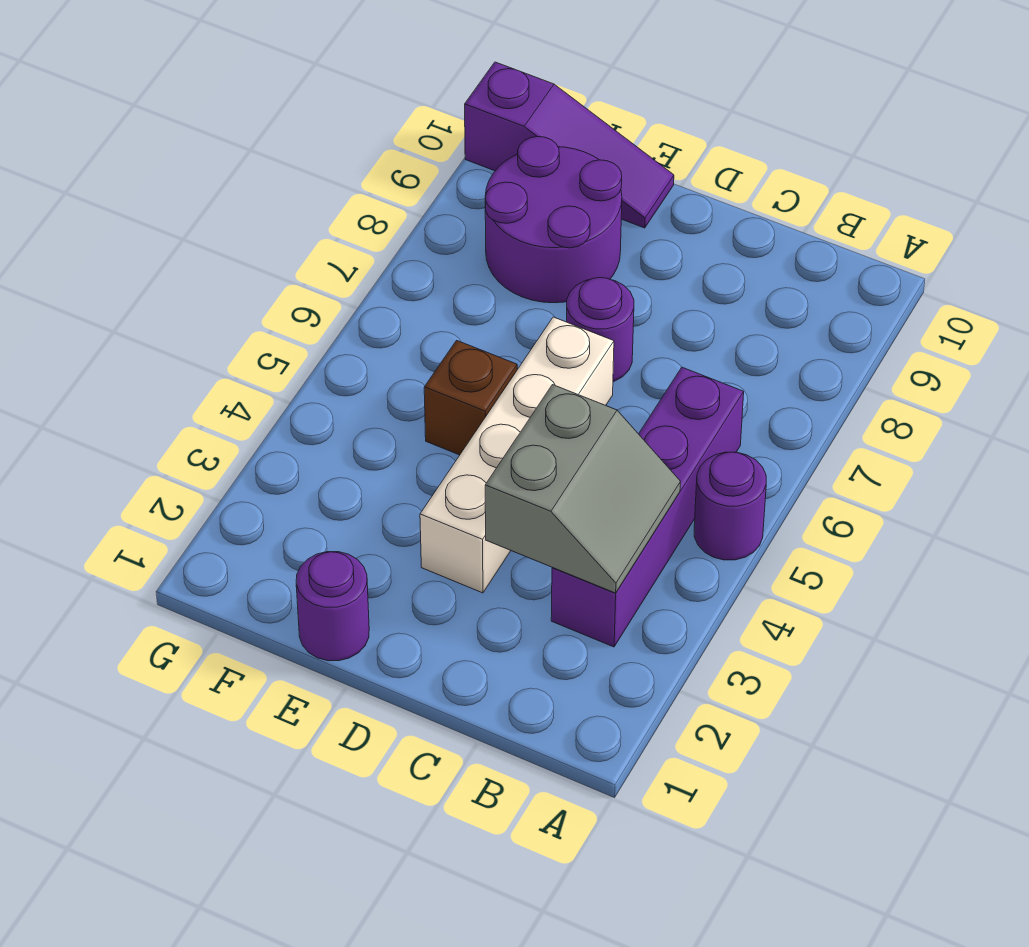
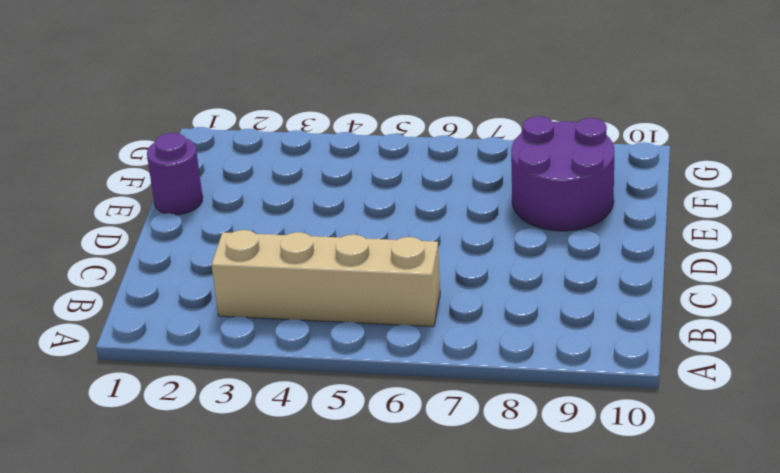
tan 1x4 brick [211,230,440,327] -> purple 1x4 brick [551,367,744,647]
none -> purple 1x1 round brick [694,452,766,560]
none -> white 1x4 brick [420,317,614,593]

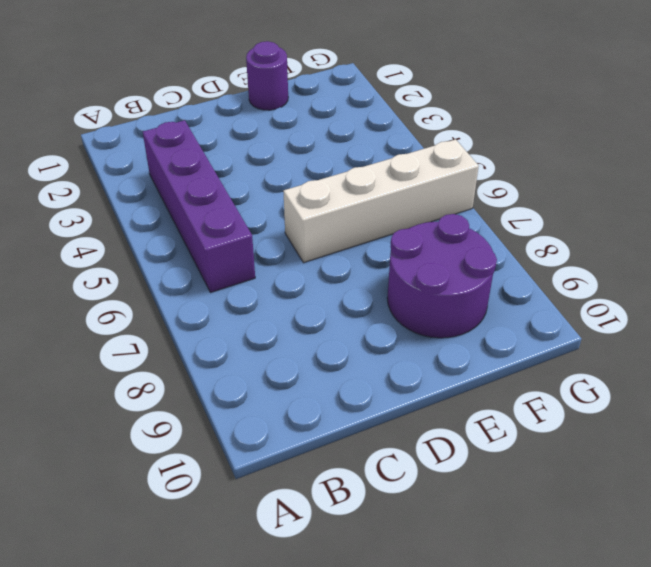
white 1x4 brick [283,139,479,263] -> white 1x4 brick turned to [420,317,614,593]
none -> purple 1x1 round brick [694,452,766,560]
none -> purple 1x1 round brick [566,278,634,382]

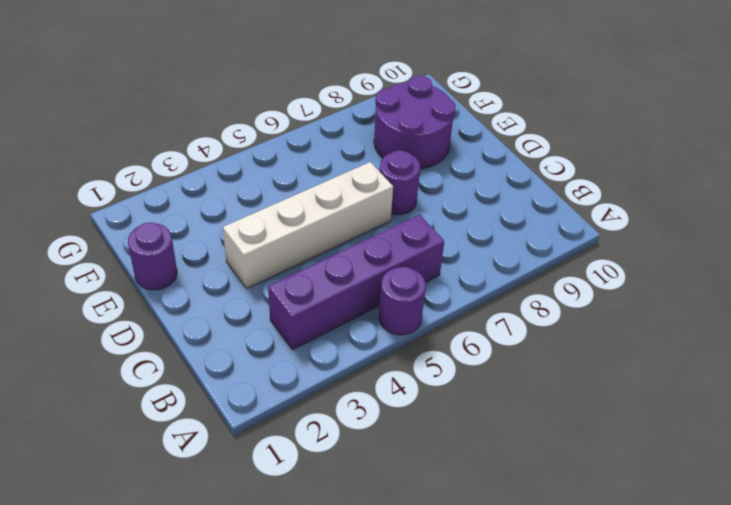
none -> brown 1x1 brick [424,340,517,455]
none -> purple 1x3 slope [465,62,674,228]

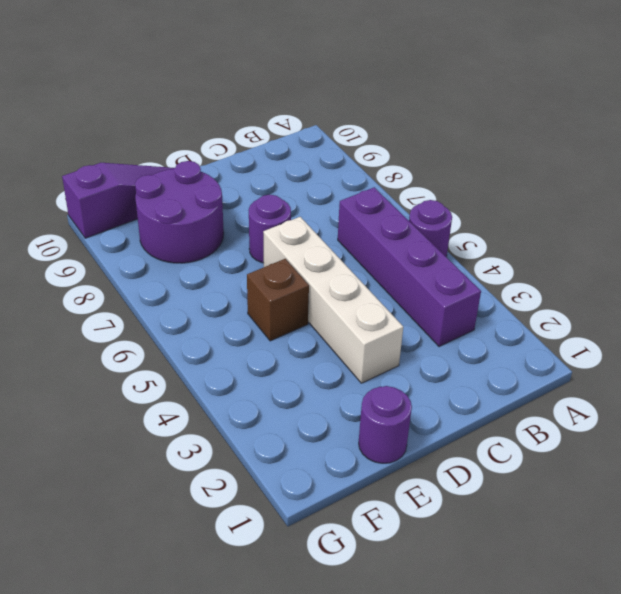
none -> grey 2x2 slope [485,385,680,593]

